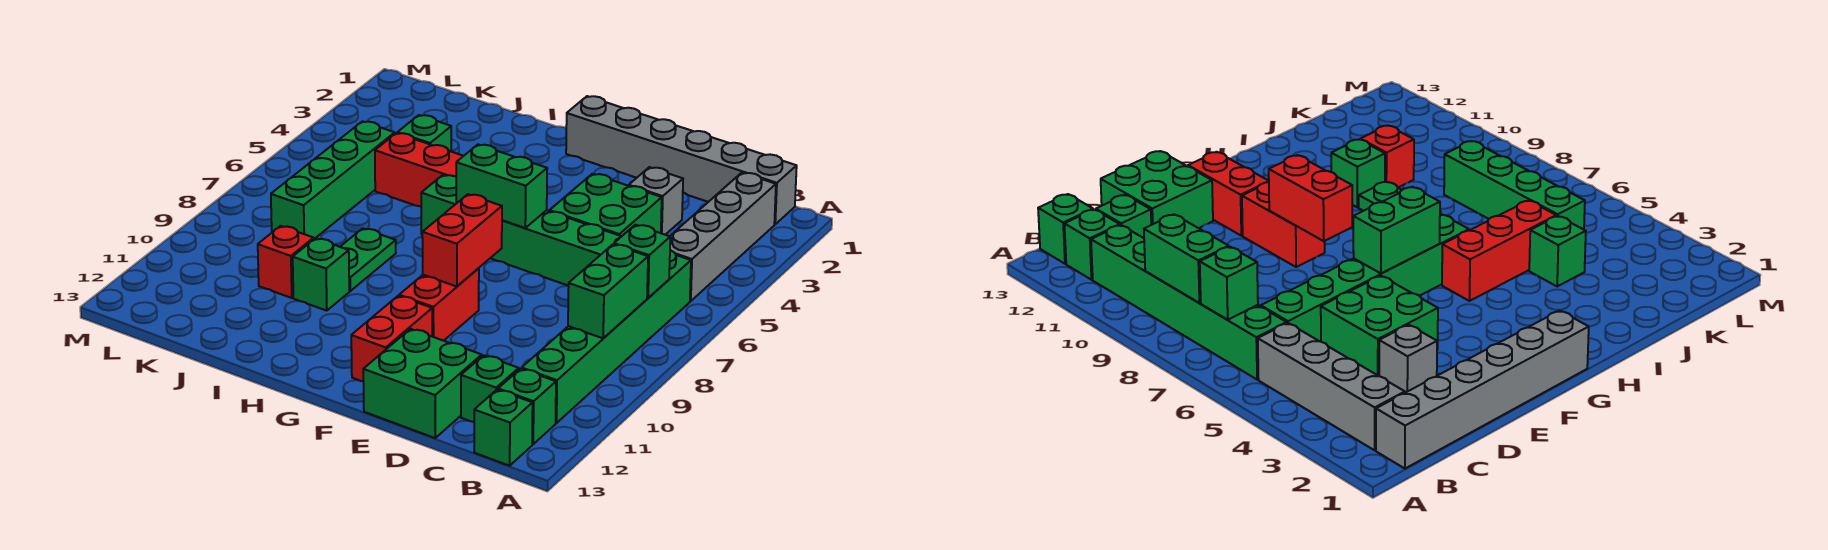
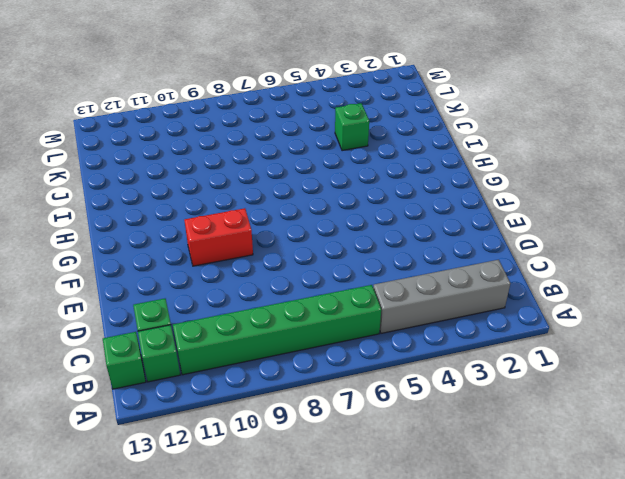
none -> grey 1x6 brick [566,96,797,224]
none -> green 1x6 brick [421,175,622,286]
none -> grey 1x1 brick [629,167,683,235]

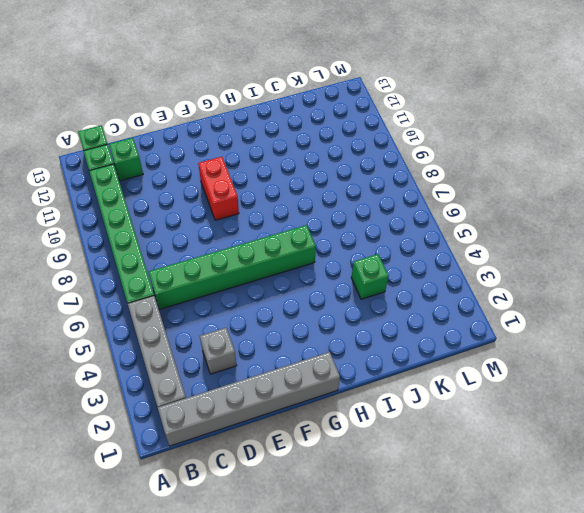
none -> green 2x2 brick [549,174,662,236]
none -> green 2x2 brick [363,329,482,438]
none -> red 1x2 brick [351,296,432,381]

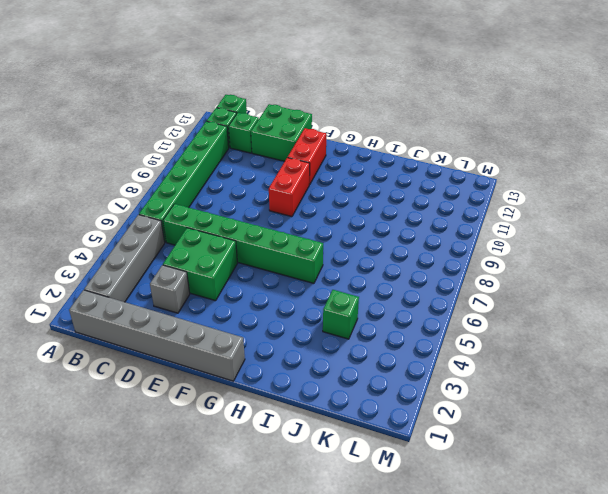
none -> red 1x3 brick [375,133,463,206]
none -> green 1x2 plate [340,228,396,291]
none -> green 1x1 brick [293,238,349,311]

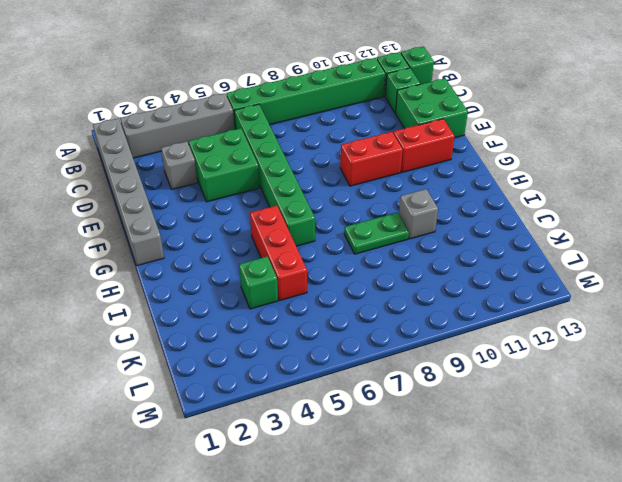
grey 1x1 brick [399,189,438,239] -> green 1x1 brick [293,238,349,311]
none -> red 1x1 brick [258,226,314,298]
none -> green 1x4 brick [271,121,395,239]
none -> green 1x1 brick [614,225,670,298]

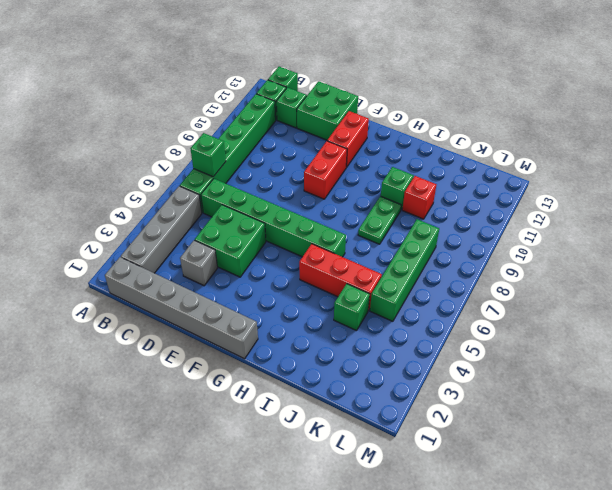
none -> green 1x2 brick [568,244,648,338]
none -> green 1x2 brick [456,145,547,228]
none -> red 1x2 brick [422,194,502,286]

